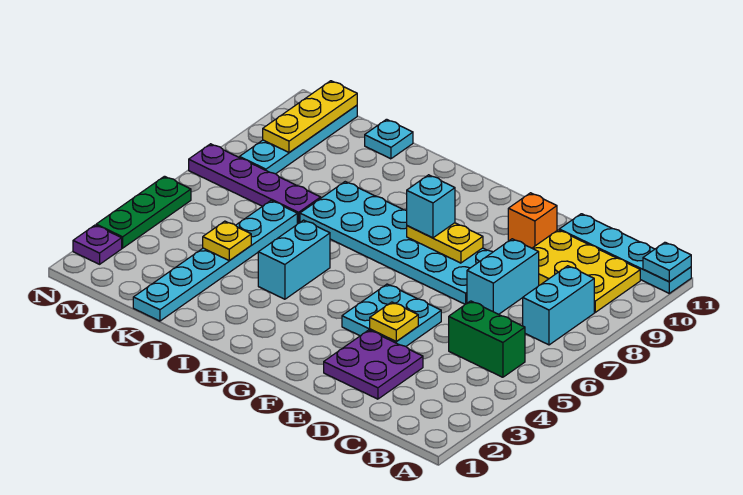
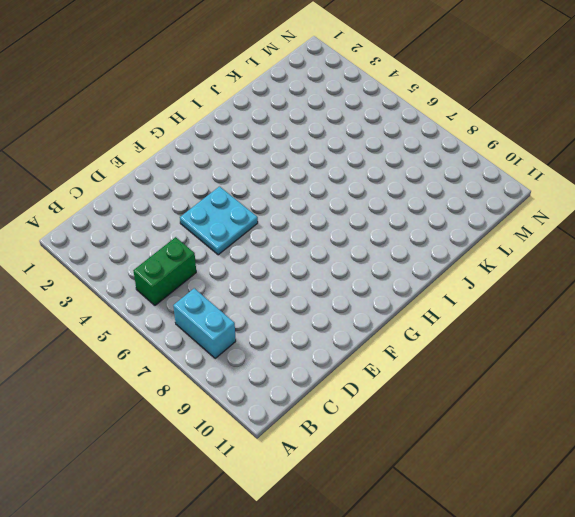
none -> cyan 1x4 plate [559,214,691,293]
none -> yellow 2x3 plate [533,230,640,312]
none -> purple 2x2 plate [324,330,423,399]

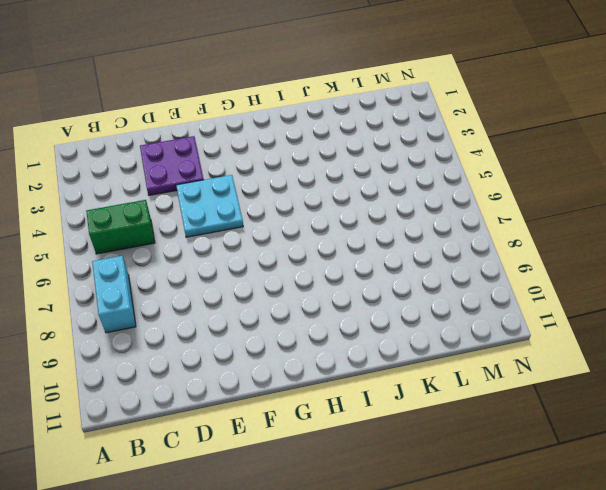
none -> cyan 1x4 plate [559,214,691,293]
none -> yellow 2x3 plate [533,230,640,312]
none -> cyan 1x2 brick [467,239,539,314]

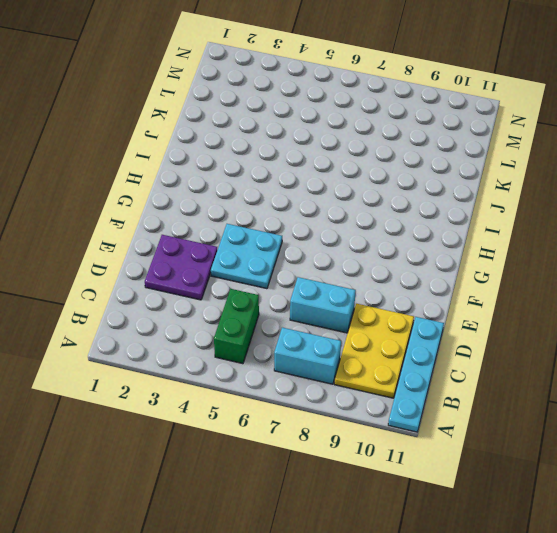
none -> cyan 2x6 plate [300,182,492,304]
none -> orange 1x1 brick [508,193,557,248]
none -> cyan 1x2 brick [258,220,330,299]

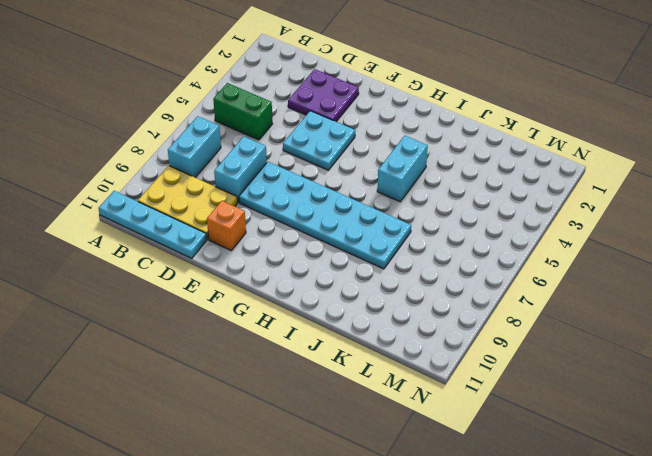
none -> cyan 1x6 plate [133,201,297,321]
none -> purple 1x4 plate [189,144,321,224]
none -> cyan 1x1 plate [365,119,413,159]

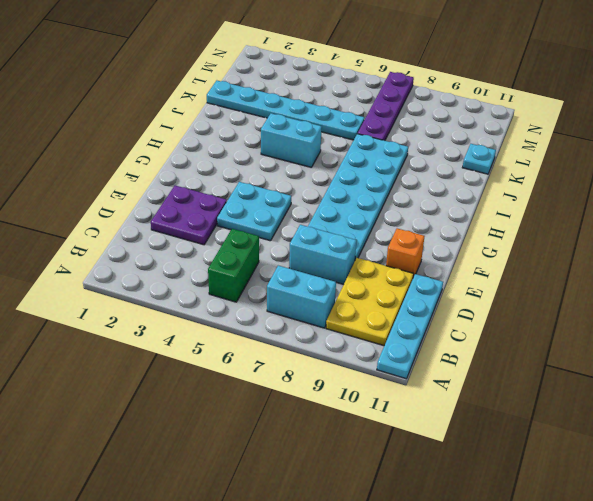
none -> cyan 1x4 plate [240,105,357,174]
none -> purple 1x1 plate [73,225,122,264]
none -> green 1x3 plate [96,176,191,248]

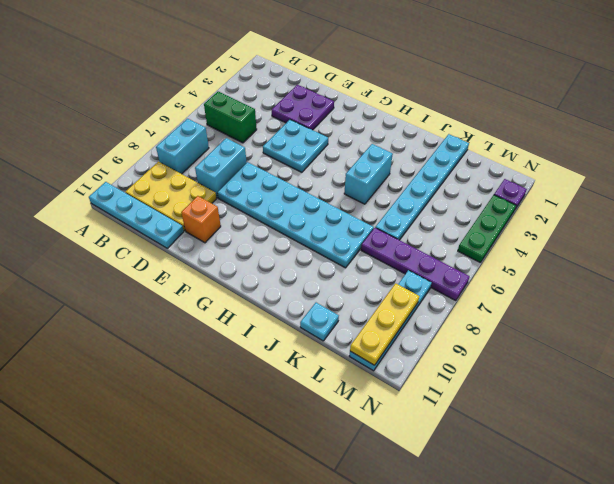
none -> cyan 1x1 plate [643,242,691,282]
none -> yellow 1x1 plate [370,302,418,341]
none -> yellow 1x2 plate [407,223,483,263]

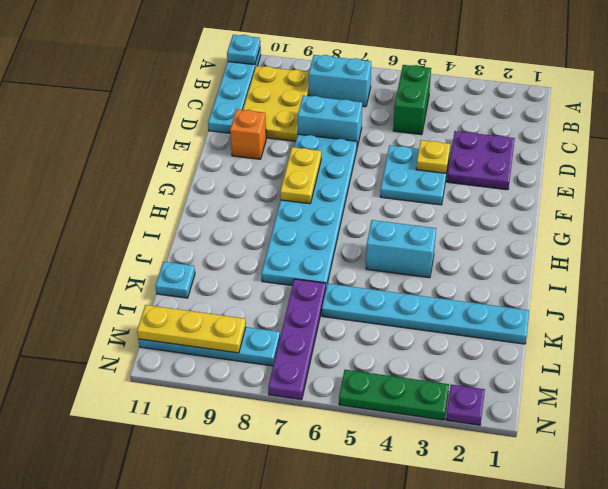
none -> yellow 1x1 plate [203,221,251,261]
none -> cyan 1x1 brick [407,175,455,238]

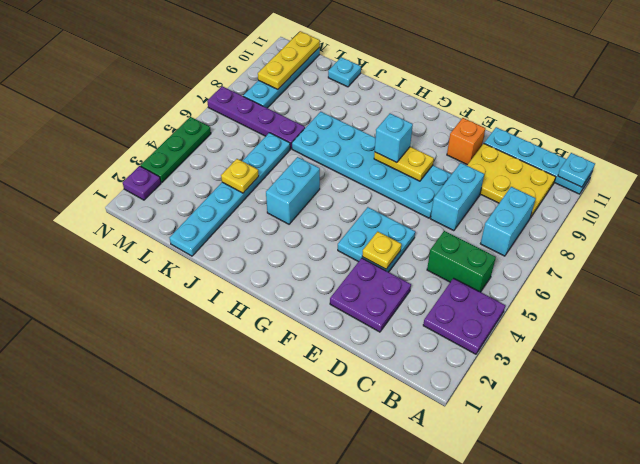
purple 2x2 plate [423,278,505,354] -> none

